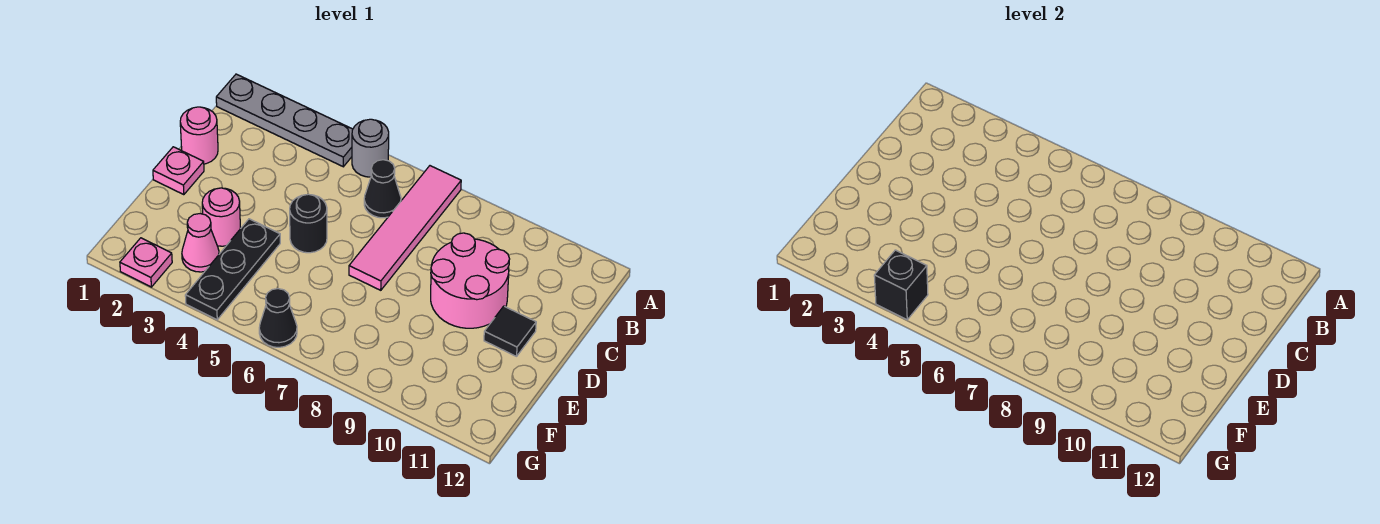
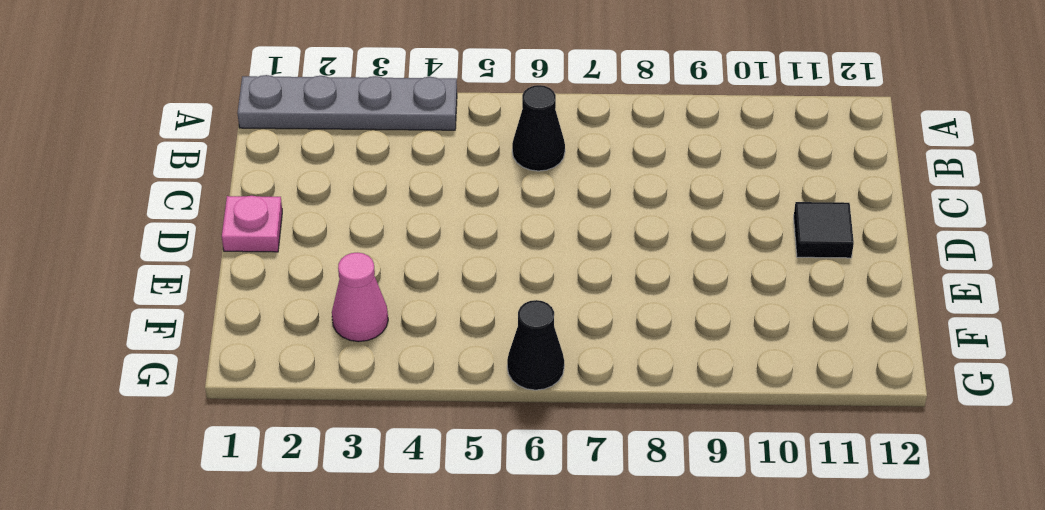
none -> grey 1x1 round brick [352,119,389,177]
none -> pink 1x4 tile [349,166,461,290]
none -> pink 1x1 round brick [180,107,218,164]

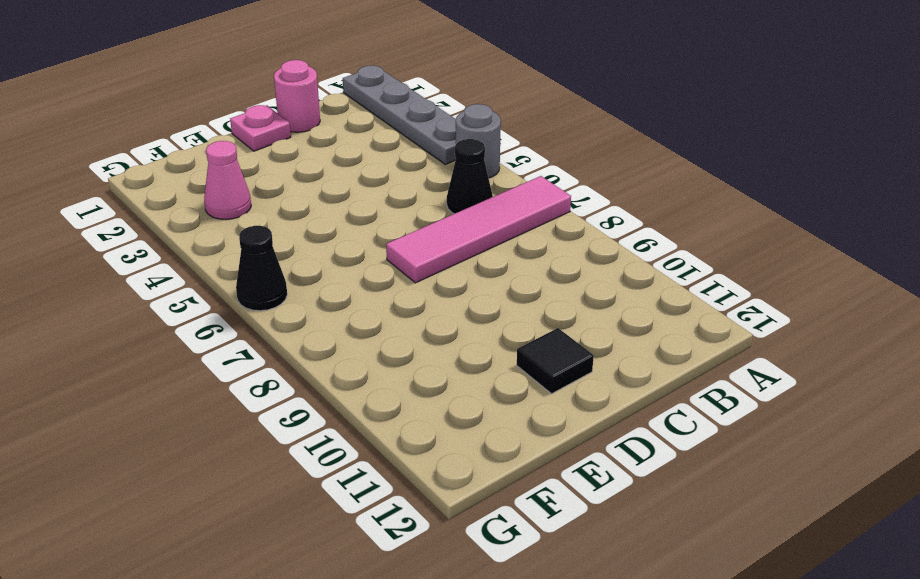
none -> pink 2x2 round brick [431,233,509,328]
none -> black 1x1 round brick [290,194,327,253]
none -> pink 1x1 round brick [202,188,240,246]

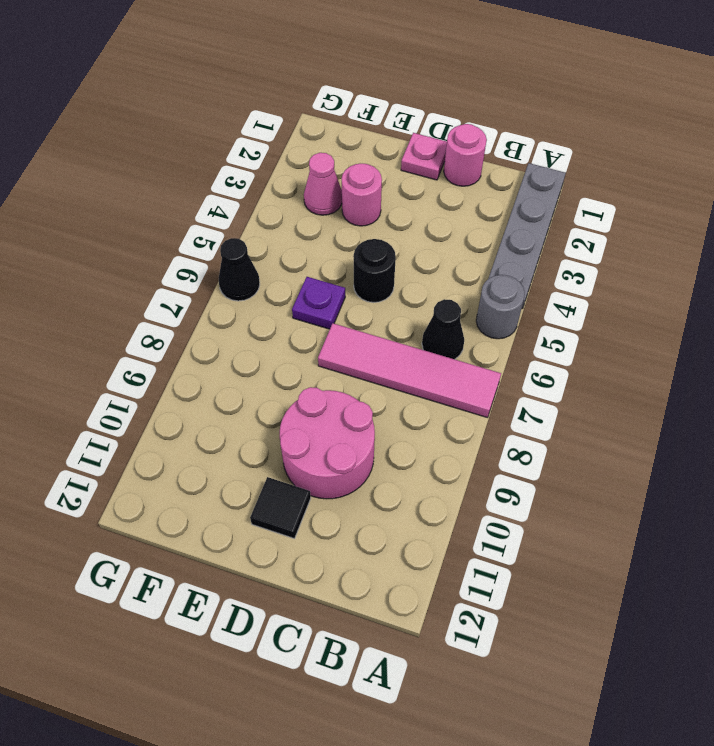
purple 1x1 plate [292,277,345,329] -> none
none -> black 1x3 plate [185,219,280,320]
none -> pink 1x1 plate [120,238,172,287]
none -> black 1x1 brick [874,250,928,320]

